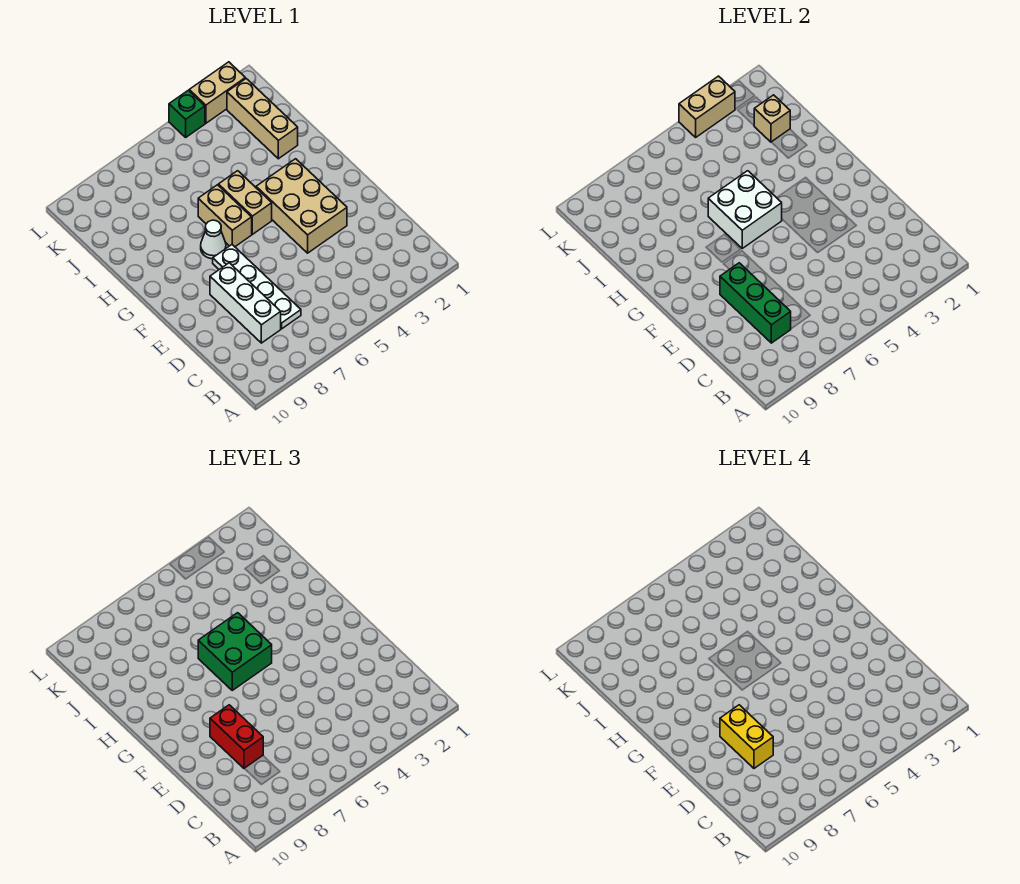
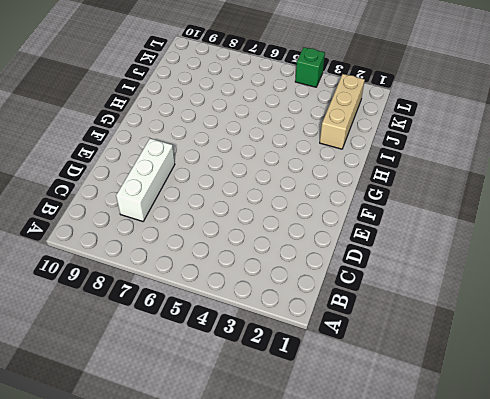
none -> white 1x4 plate [213,245,301,329]
none -> tan 2x3 brick [256,159,347,253]
none -> tan 1x2 brick [218,171,272,234]

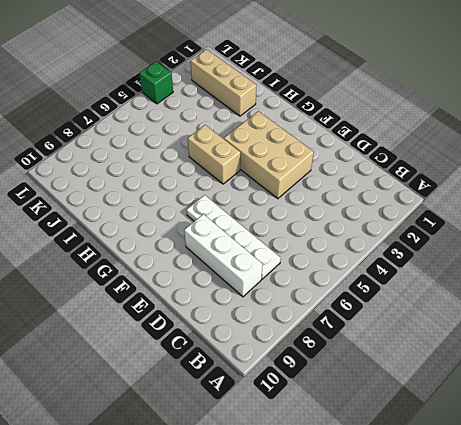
none -> tan 1x2 brick [198,185,252,247]
none -> white 1x1 cone [201,220,226,259]
none -> tan 1x2 brick [189,62,245,123]

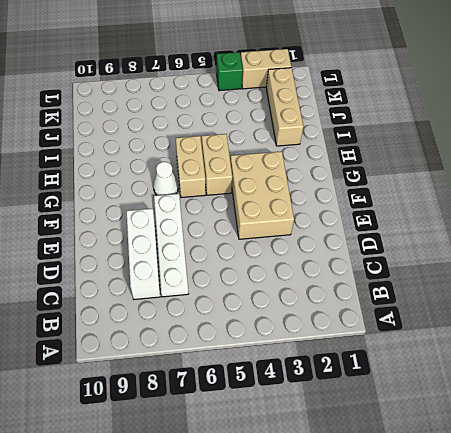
none -> green 1x3 brick [720,263,791,343]
none -> white 2x2 brick [708,171,782,248]
none -> tan 1x1 brick [754,95,790,142]

